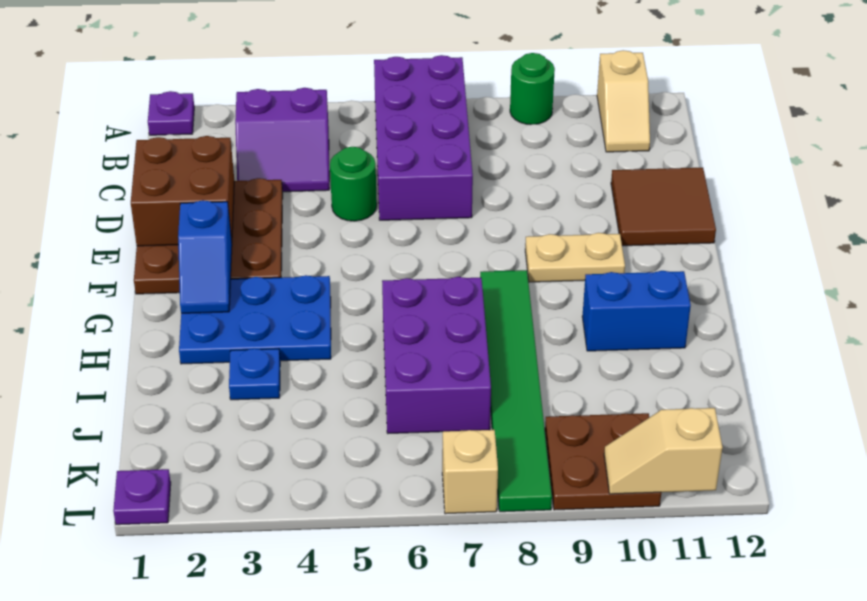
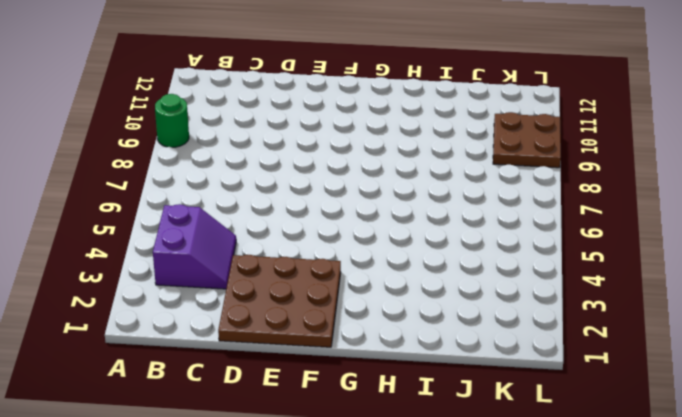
none -> purple 1x1 plate [148,91,194,135]
none -> purple 2x4 brick [374,55,473,220]
none -> tan 1x2 slope [597,50,650,152]

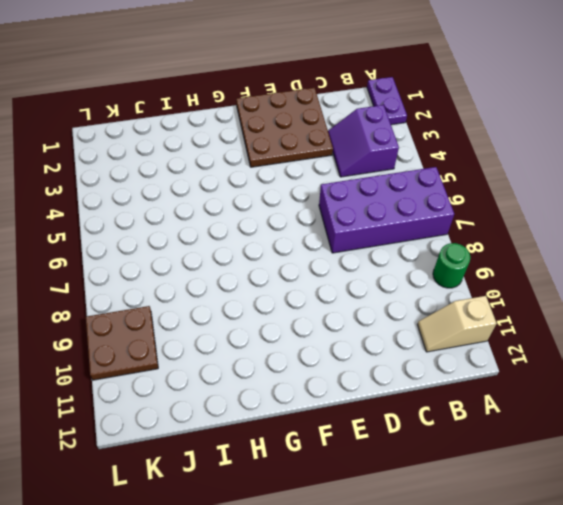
purple 1x2 plate [367,77,407,125] -> purple 1x1 plate [148,91,194,135]
none -> green 1x1 round brick [330,147,377,221]
none -> brown 2x2 tile [611,168,716,246]
none -> tan 1x2 plate [525,233,625,282]

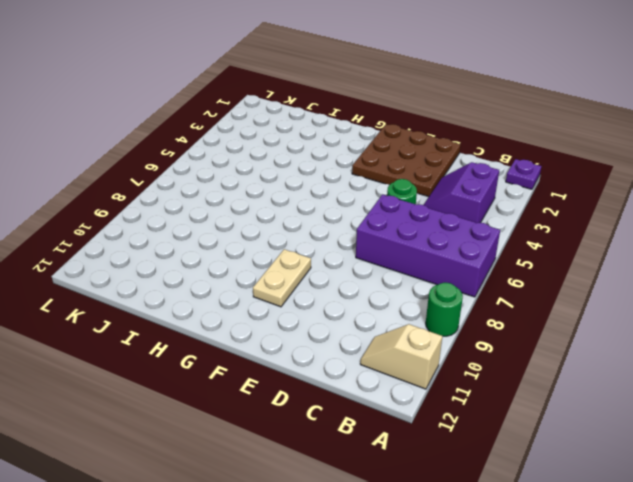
none -> brown 2x2 tile [611,168,716,246]
none -> blue 2x3 plate [179,275,331,364]
none -> green 1x6 tile [480,270,552,512]

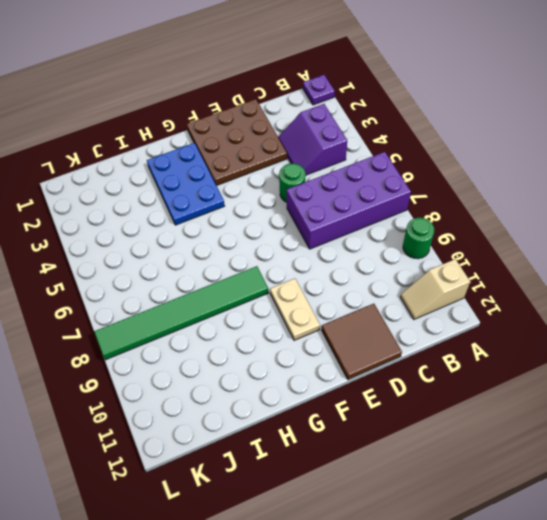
none -> purple 2x3 brick [382,277,491,433]
none -> blue 1x2 brick [582,271,691,351]
none -> blue 1x1 plate [229,349,280,400]

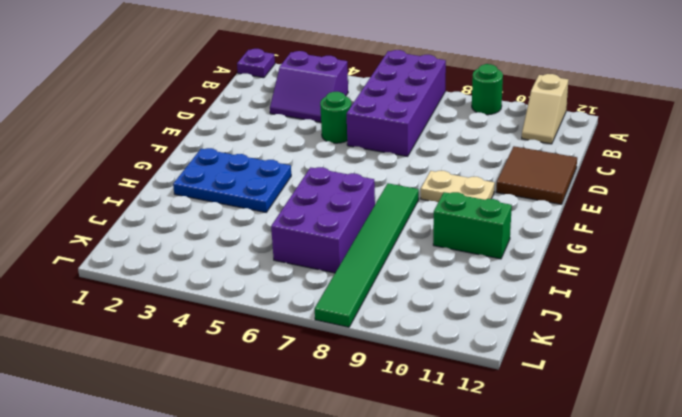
green 1x2 brick [433,192,512,259] -> blue 1x2 brick [582,271,691,351]
none -> brown 3x3 plate [134,178,283,294]
none -> blue 1x1 plate [229,349,280,400]
none -> brown 2x2 plate [545,413,661,510]

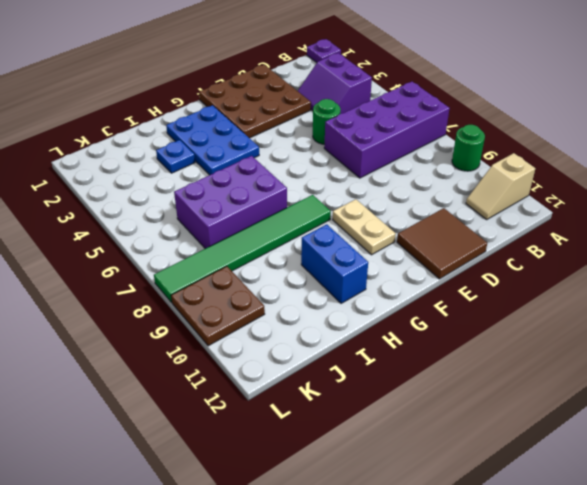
none -> purple 1x1 plate [113,469,171,525]
none -> tan 1x1 brick [442,430,498,514]
none -> brown 2x2 brick [131,136,234,246]

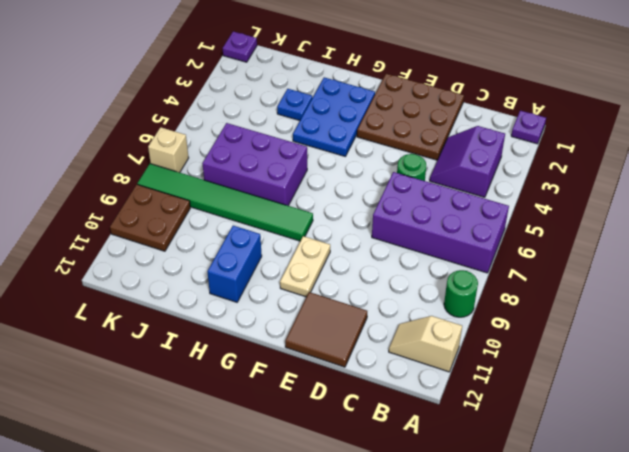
none -> brown 2x2 brick [131,136,234,246]
none -> blue 1x2 slope [178,200,232,313]
none -> tan 1x2 slope [604,408,722,494]

